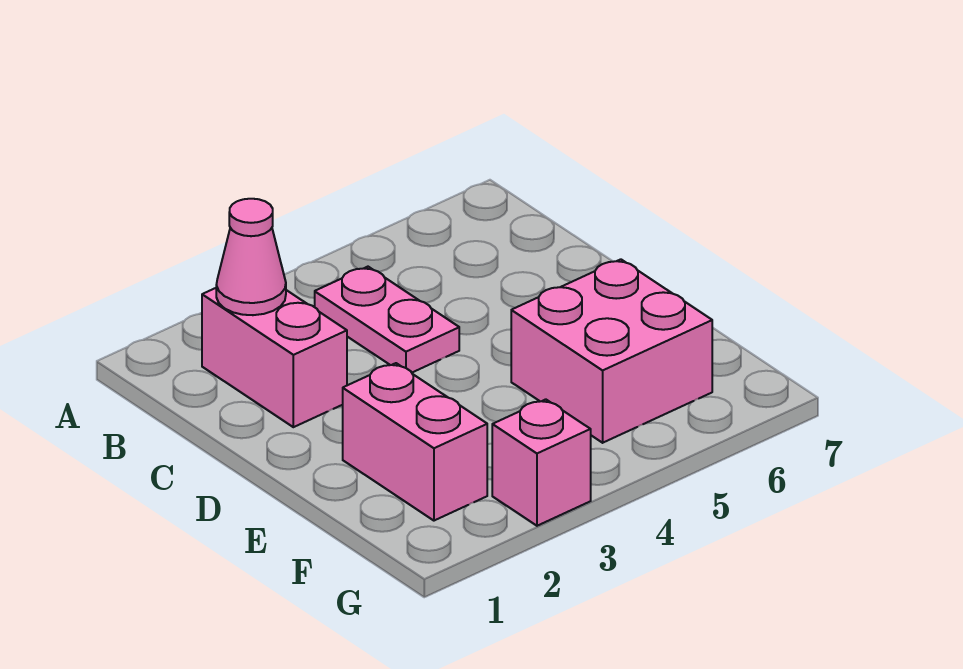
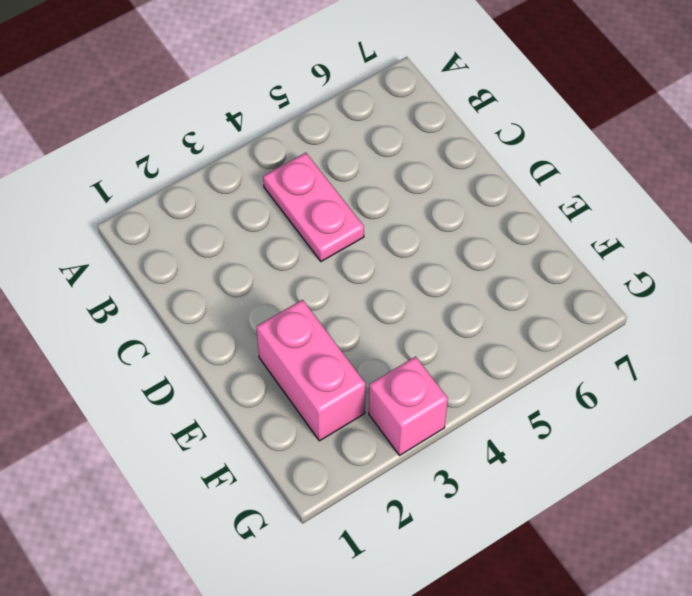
none -> pink 1x2 brick [202,288,347,427]
none -> pink 2x2 brick [511,259,712,443]

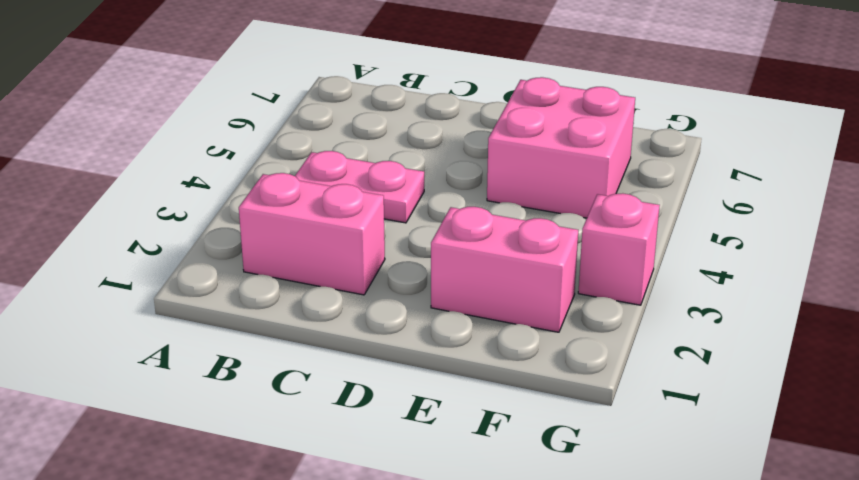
none -> pink 1x1 cone [216,199,286,315]

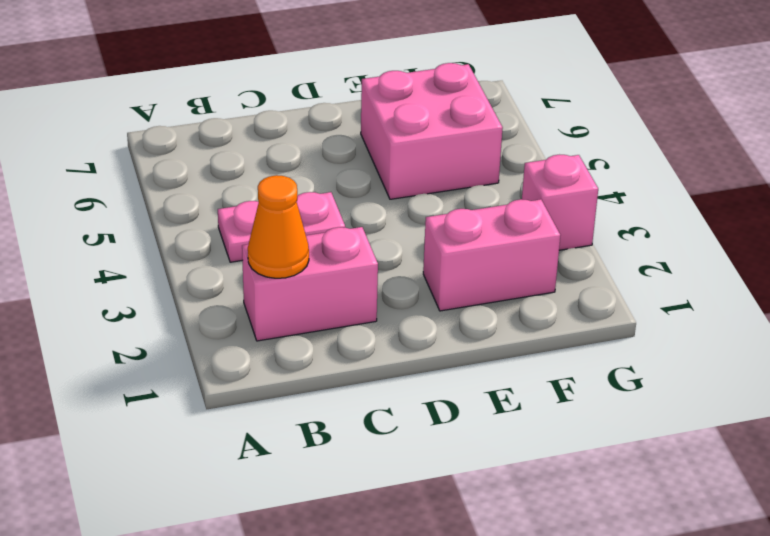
orange 1x1 cone [248,175,309,278] -> pink 1x1 cone [216,199,286,315]

